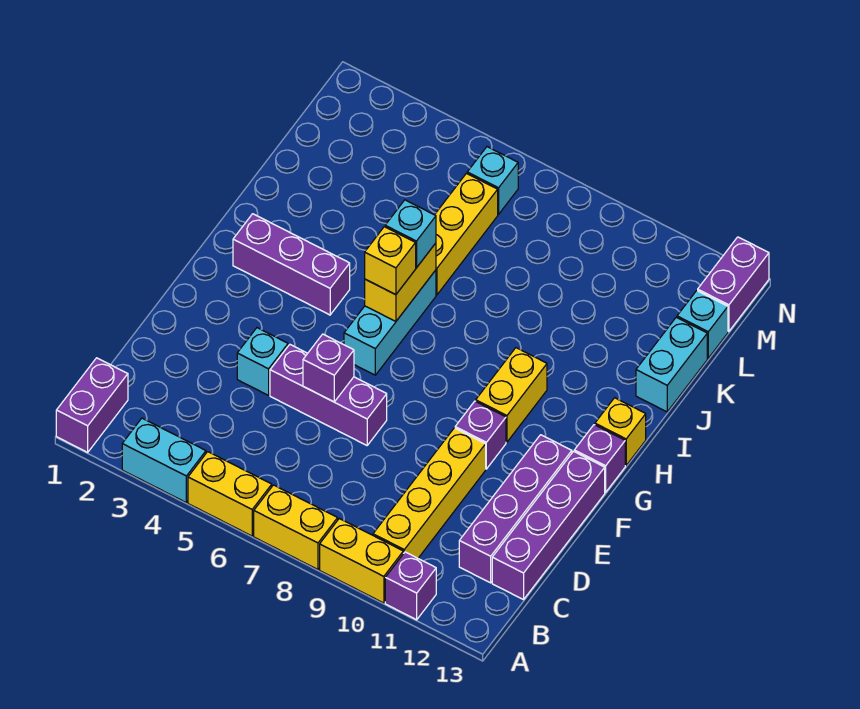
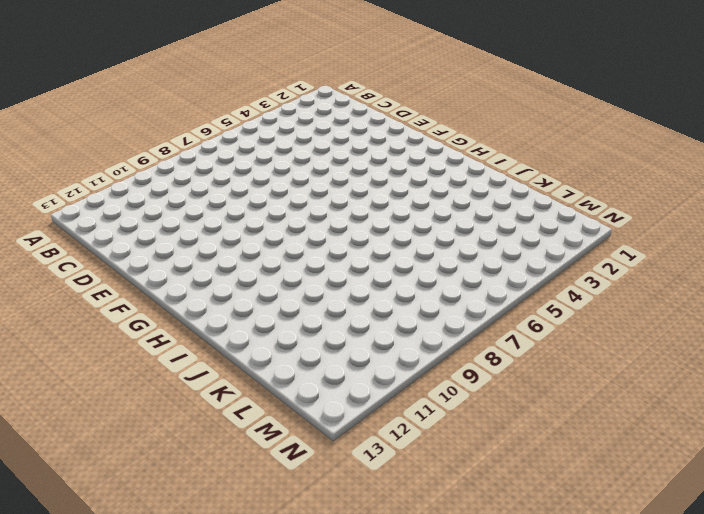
none -> purple 1x2 brick [56,358,128,452]
none -> cyan 1x2 brick [122,418,206,502]
none -> yellow 1x2 brick [188,452,272,536]

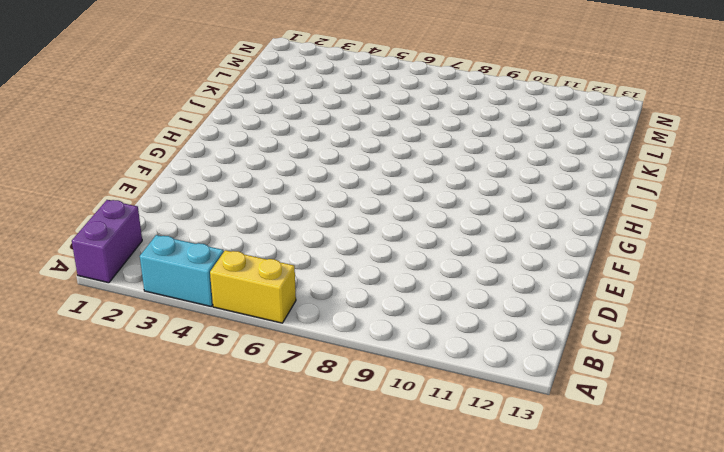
none -> yellow 1x2 brick [254,485,338,569]
none -> yellow 1x2 brick [320,519,403,603]
none -> purple 1x1 brick [385,552,436,620]

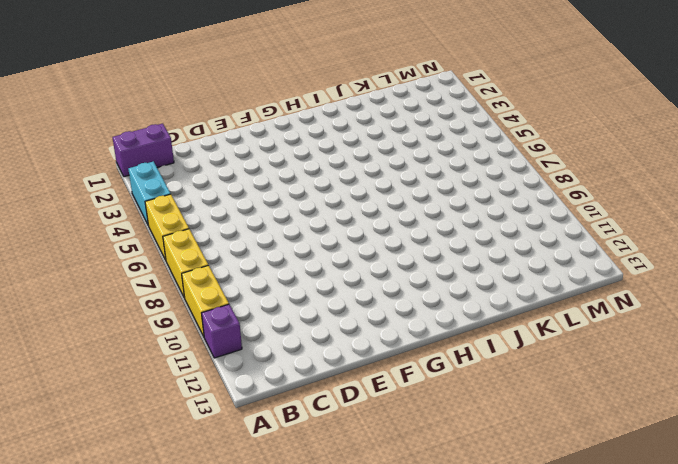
none -> yellow 1x4 brick [373,428,486,558]
none -> purple 1x4 brick [459,435,572,583]
none -> purple 1x4 brick [492,451,605,600]

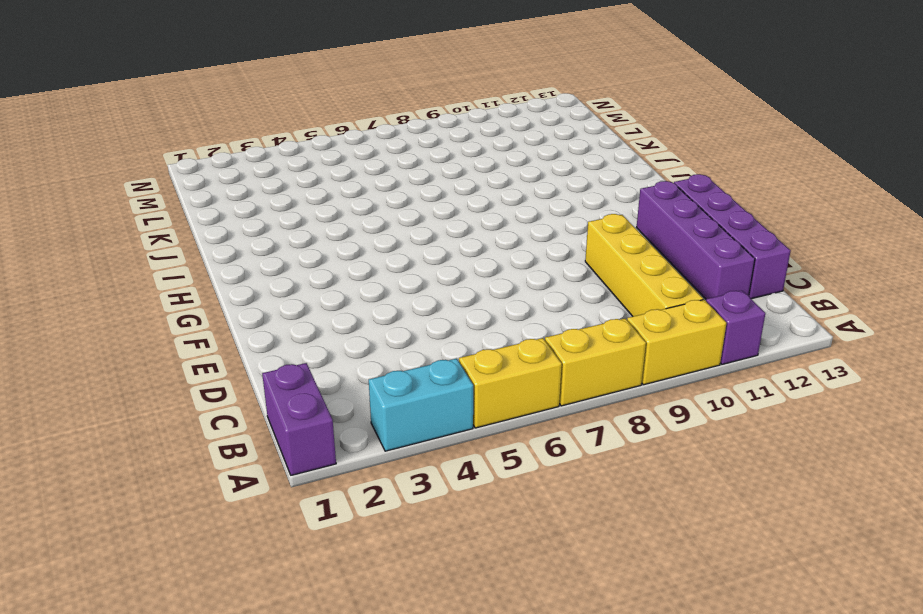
none -> cyan 1x1 brick [237,328,288,395]
none -> purple 1x3 brick [270,345,387,445]
none -> purple 1x1 brick [455,401,506,469]

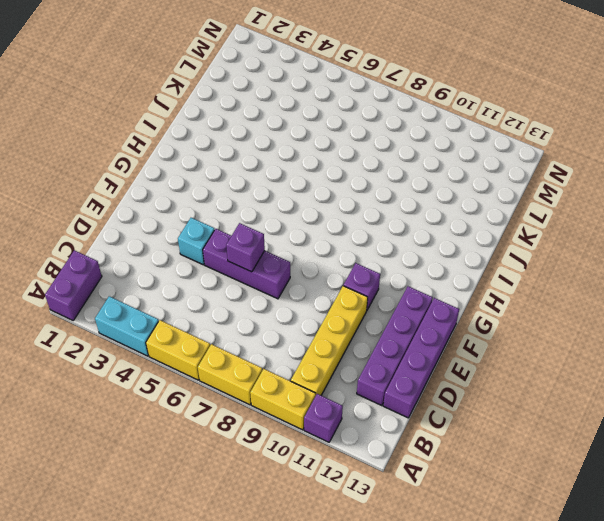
none -> cyan 1x3 brick [344,270,436,375]
none -> yellow 1x2 brick [476,348,547,442]
none -> purple 1x1 brick [574,425,625,492]

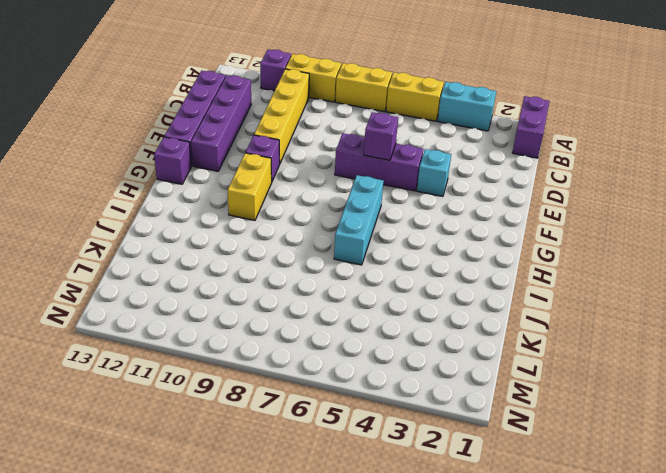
none -> purple 1x3 brick [233,214,350,315]
none -> yellow 1x1 brick [595,398,646,465]
none -> yellow 1x3 brick [435,173,498,295]

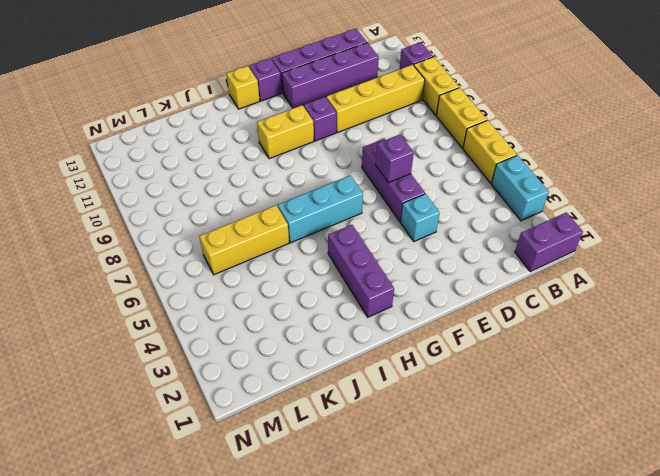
none -> cyan 1x2 brick [636,317,707,412]
none -> cyan 1x1 brick [677,291,728,358]
none -> cyan 1x1 brick [467,147,518,214]

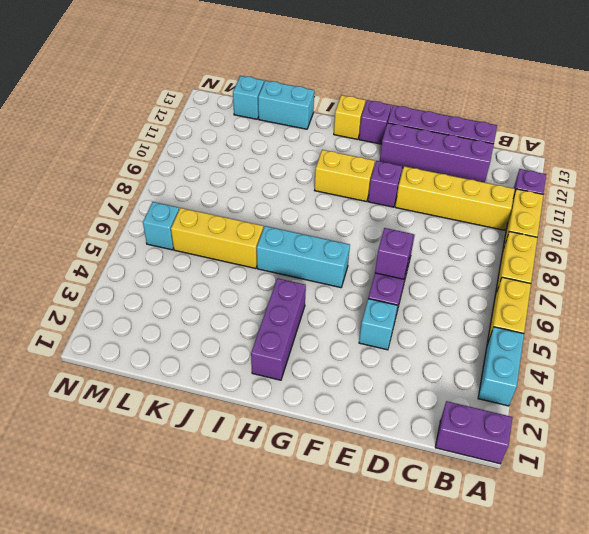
none -> purple 1x2 brick [698,237,769,332]
none -> yellow 1x2 brick [365,243,436,321]
none -> yellow 1x1 brick [365,227,416,295]

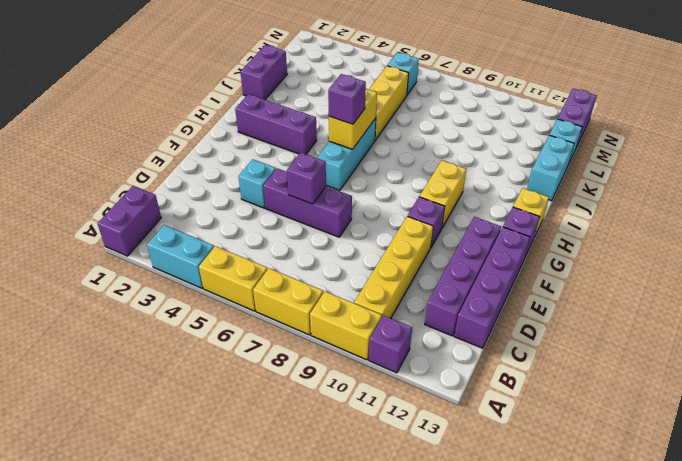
purple 1x1 brick [328,74,366,124] -> yellow 1x1 brick [365,227,416,295]
purple 1x2 brick [240,45,287,100] -> none
none -> cyan 1x1 brick [385,200,436,268]

